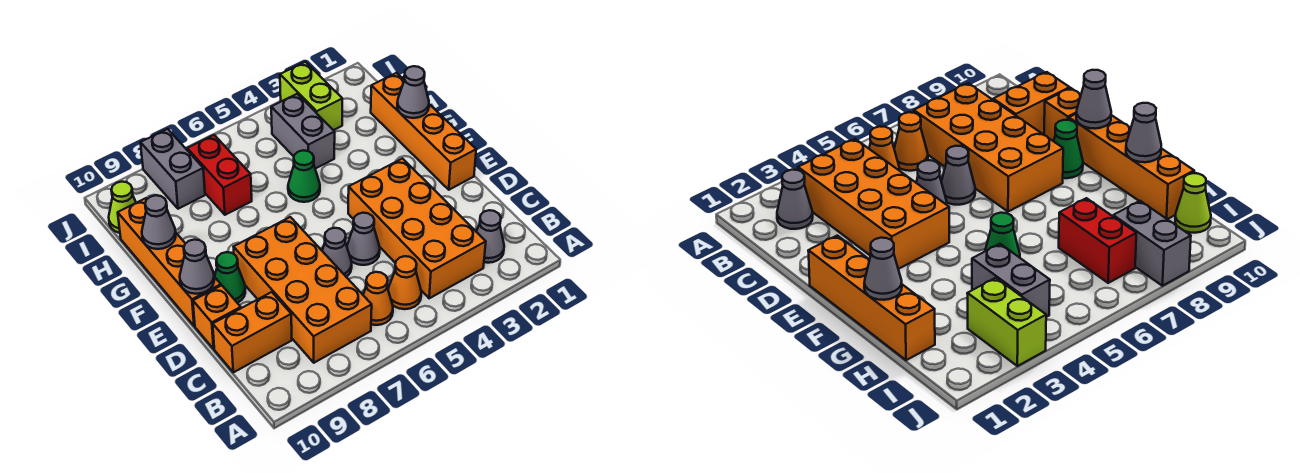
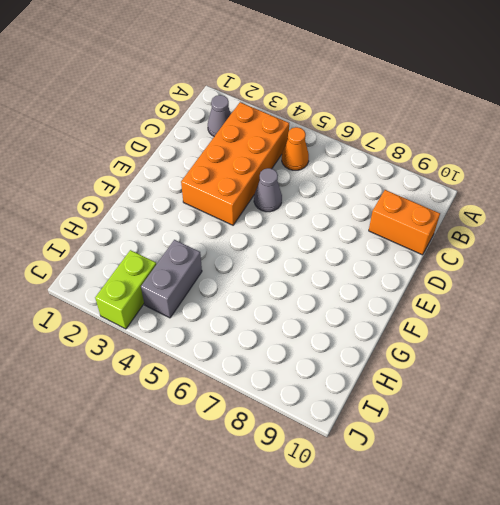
none -> orange 1x1 cone [363,272,393,325]
none -> orange 2x4 brick [234,217,372,363]
none -> grey 1x1 cone [322,228,352,277]

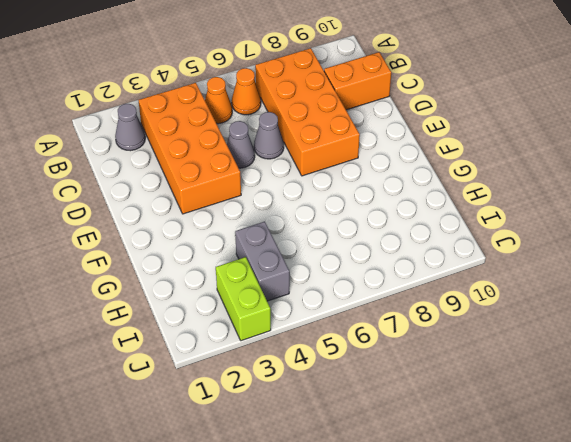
none -> orange 1x1 brick [193,285,241,349]
none -> orange 1x4 brick [371,73,476,190]
none -> green 1x1 cone [215,252,245,303]

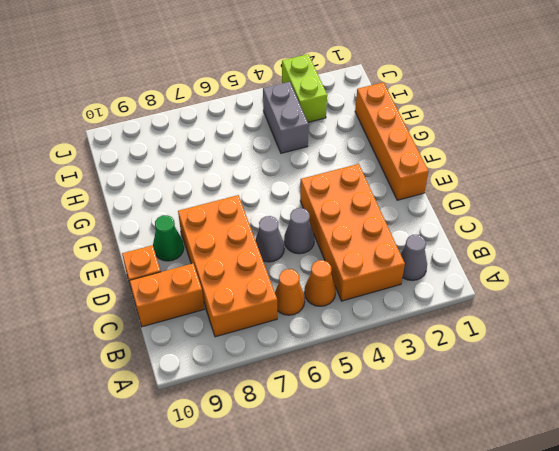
none -> orange 1x4 brick [118,198,221,326]
none -> green 1x1 cone [288,150,320,202]
none -> red 1x2 brick [187,135,252,215]

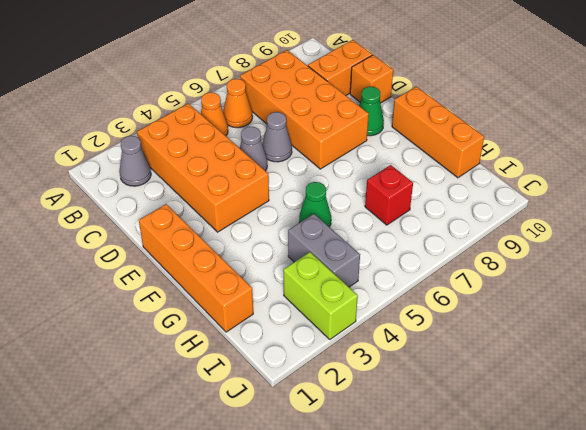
orange 1x3 brick [392,87,484,178] -> orange 1x4 brick [118,198,221,326]
red 1x1 brick [365,165,413,225] -> red 1x2 brick [187,135,252,215]
none -> grey 1x2 brick [141,129,205,209]
none -> lime 1x1 cone [109,182,136,233]
none -> grey 1x1 cone [180,240,214,294]

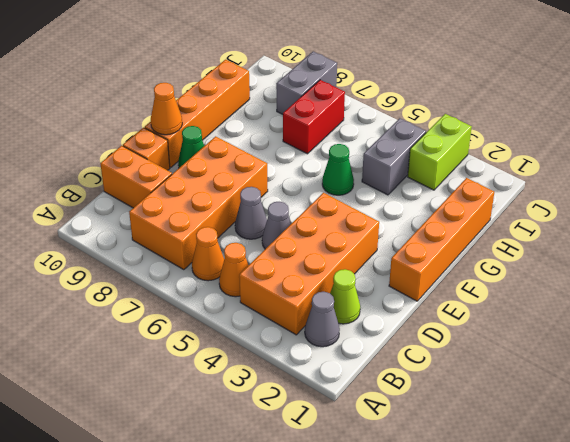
lime 1x1 cone [330,269,360,324] -> lime 1x1 cone moved to [109,182,136,233]
orange 1x1 cone [151,83,182,135] -> grey 1x1 cone [180,240,214,294]
none -> grey 1x1 cone [397,66,429,118]
none -> grey 1x1 cone [142,195,176,249]

